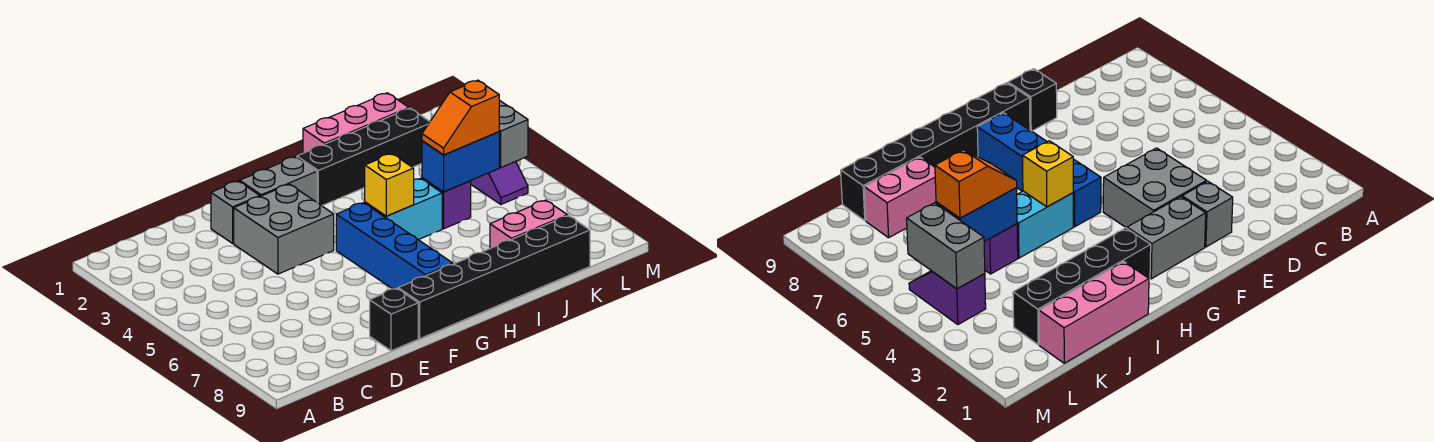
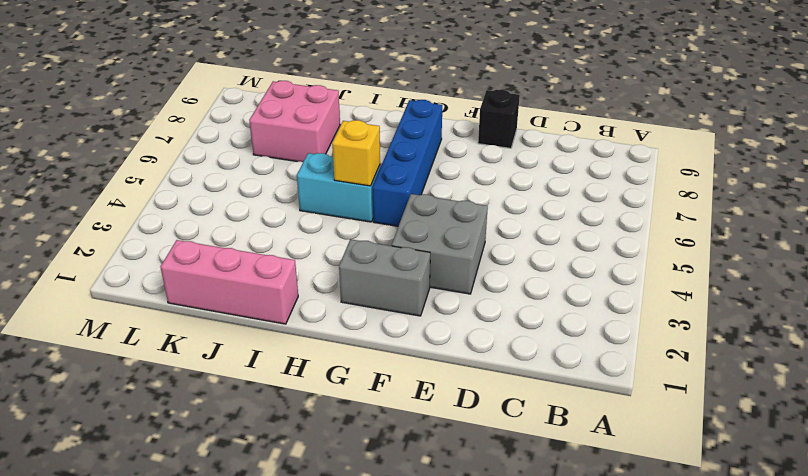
pink 2x2 brick [249,81,340,162] -> pink 1x2 brick [490,200,567,248]
none -> grey 1x1 brick [211,181,260,243]
none -> black 1x6 brick [398,216,590,338]
none -> black 1x4 brick [297,108,430,206]

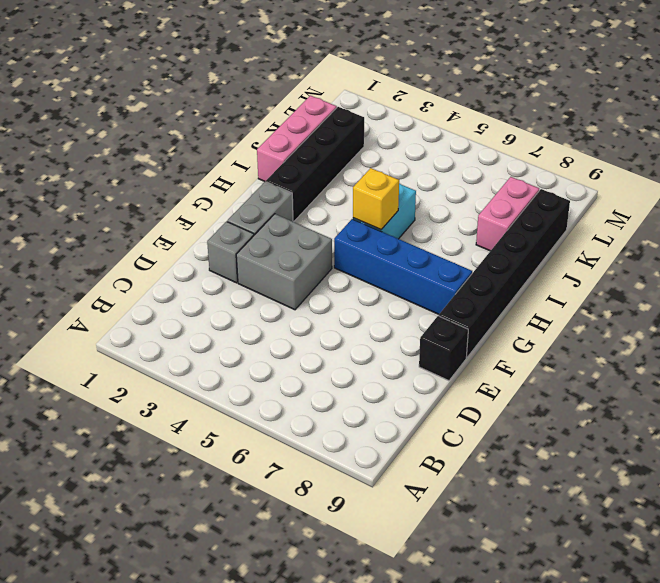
none -> purple 1x1 brick [422,178,471,229]
none -> purple 1x2 slope [471,161,528,204]
none -> blue 1x2 brick [422,132,499,192]

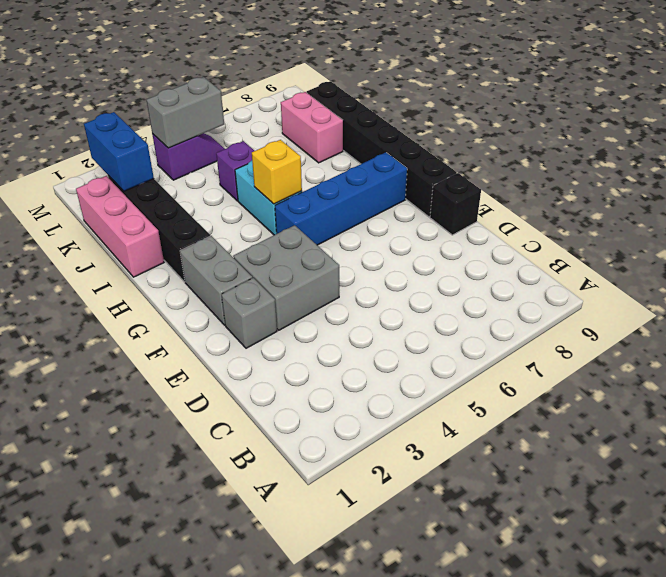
blue 1x2 brick [84,112,154,191] -> blue 1x2 brick moved to [422,132,499,192]
none -> orange 1x2 slope [422,80,499,155]

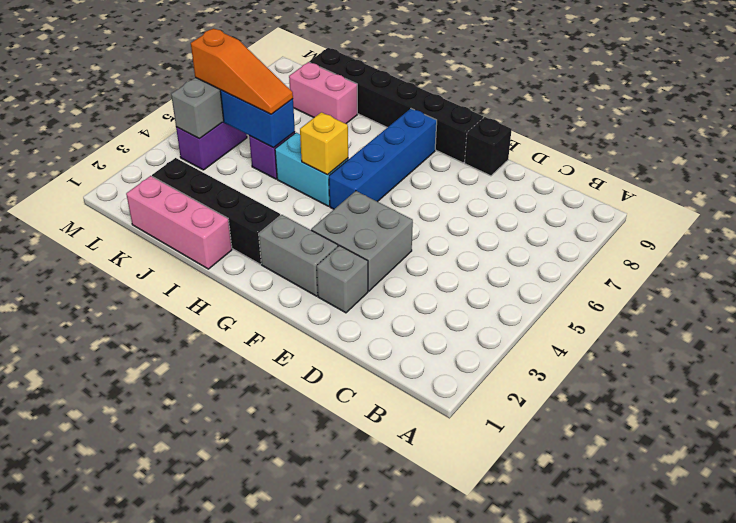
orange 1x3 slope [191,28,293,114] -> orange 1x2 slope [422,80,499,155]

